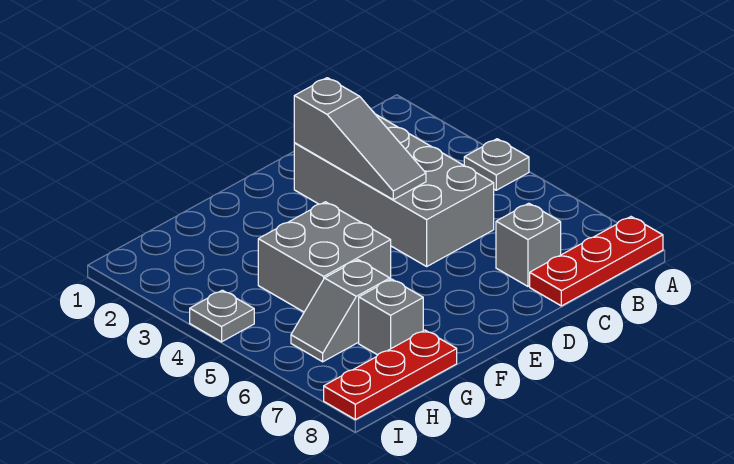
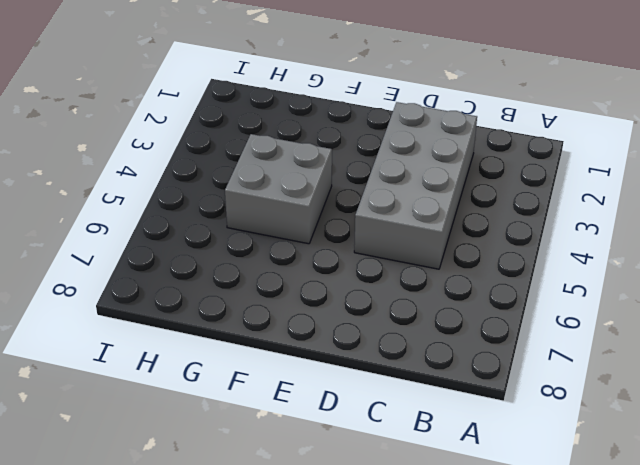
none -> grey 1x1 plate [464,139,529,190]
none -> red 1x3 plate [530,217,663,306]

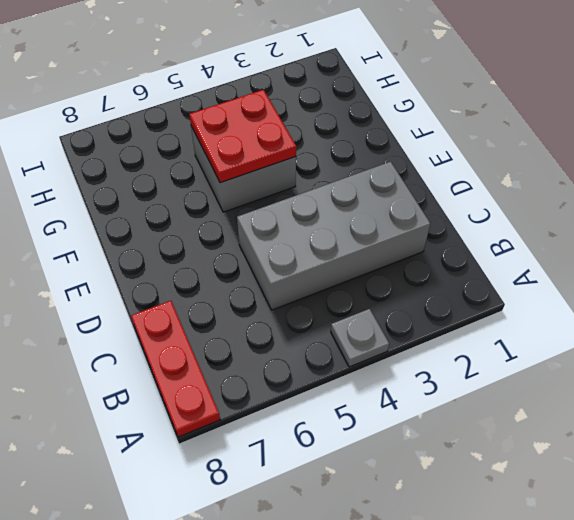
red 2x2 plate [189,90,296,183] -> none
none -> grey 1x1 brick [496,203,561,286]
none -> grey 1x2 slope [291,260,390,362]

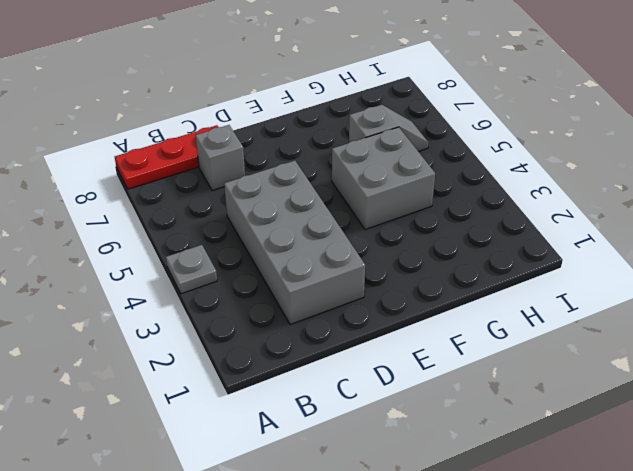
none -> grey 1x1 brick [359,279,423,355]
none -> red 1x3 plate [324,330,457,420]

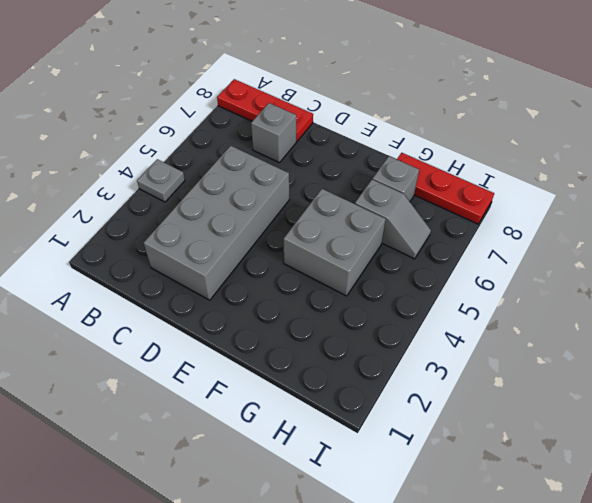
none -> grey 1x1 plate [190,290,254,342]
none -> grey 1x3 slope [294,78,426,200]

